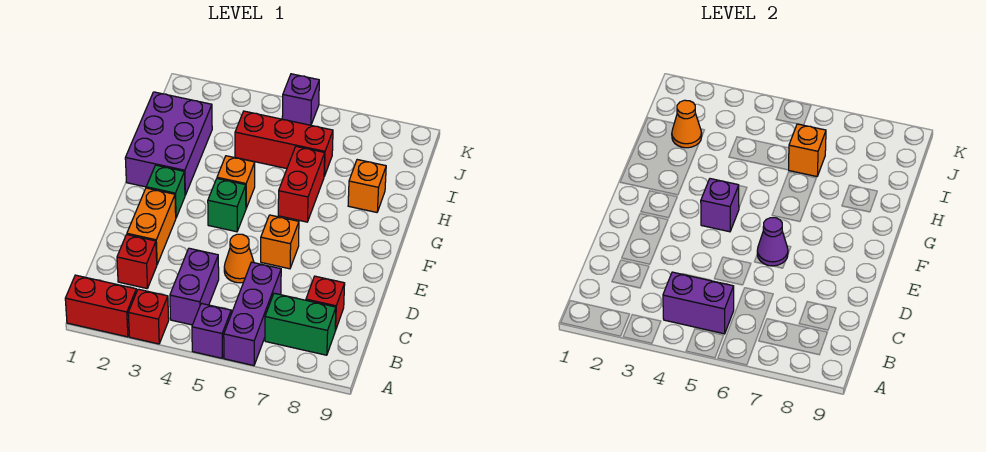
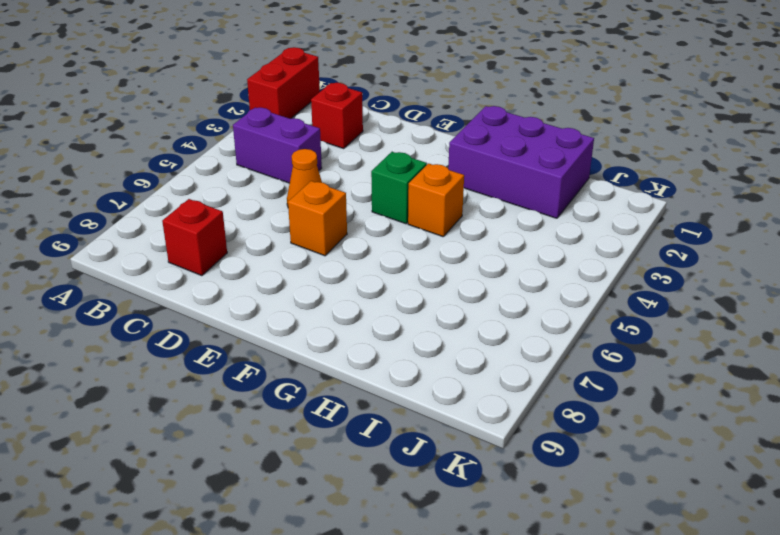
none -> red 1x1 brick [128,289,169,344]
none -> purple 1x1 brick [192,303,231,358]
none -> purple 1x3 brick [224,262,281,366]

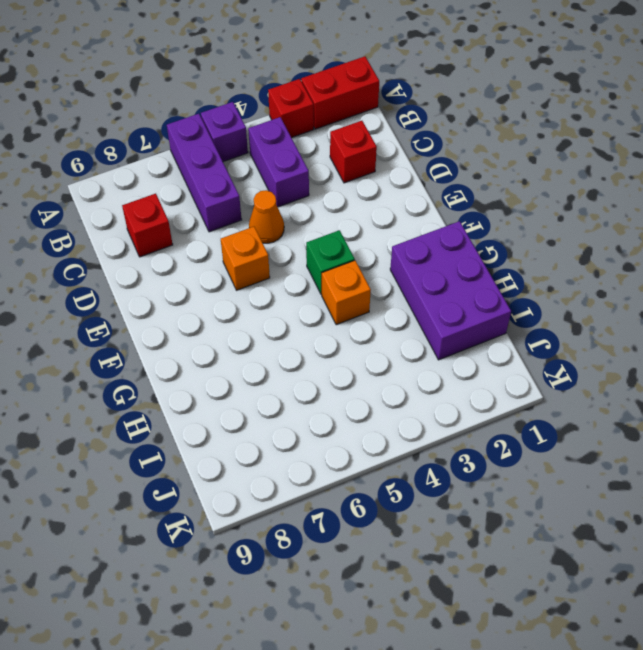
none -> green 1x2 brick [265,293,336,355]
none -> orange 1x2 brick [127,188,176,264]
none -> green 1x1 brick [146,165,185,218]

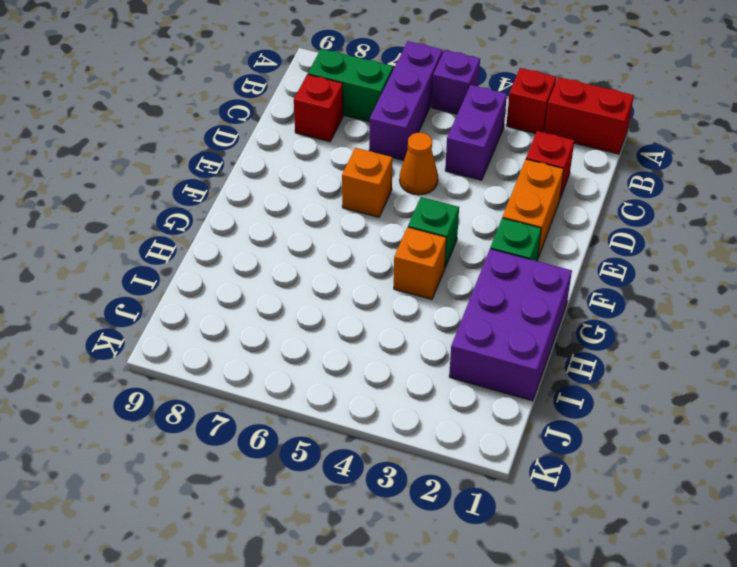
none -> red 1x2 brick [278,146,325,222]
none -> orange 1x1 brick [348,160,386,212]
none -> red 1x3 brick [235,111,333,176]

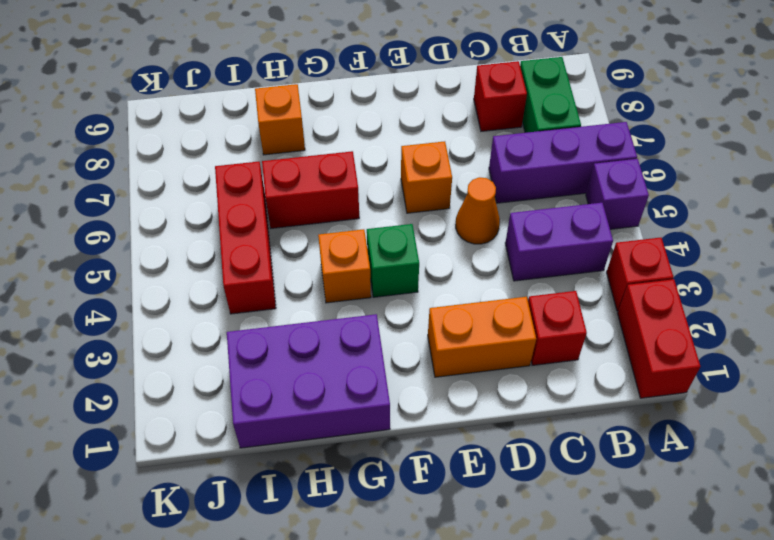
none -> green 1x1 brick [146,165,185,218]
none -> purple 1x1 brick [282,74,319,125]
none -> purple 1x2 brick [663,272,734,334]

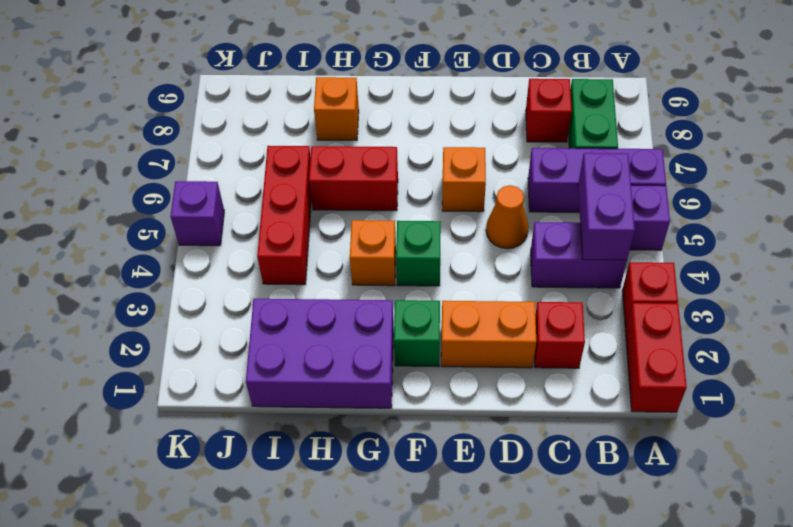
none -> purple 1x1 cone [757,218,788,266]
none -> purple 1x1 brick [701,179,739,232]
none -> orange 1x1 cone [672,100,702,148]

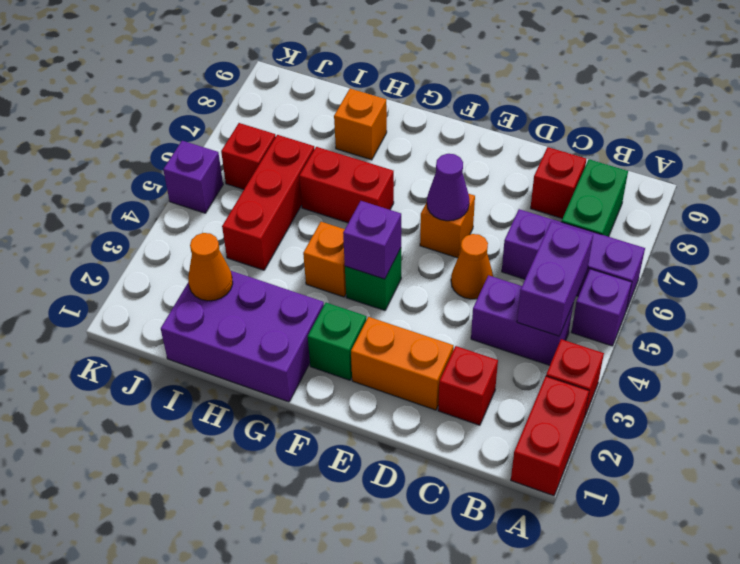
red 1x1 brick [221,123,276,189] -> none
none -> orange 1x1 brick [789,124,826,177]

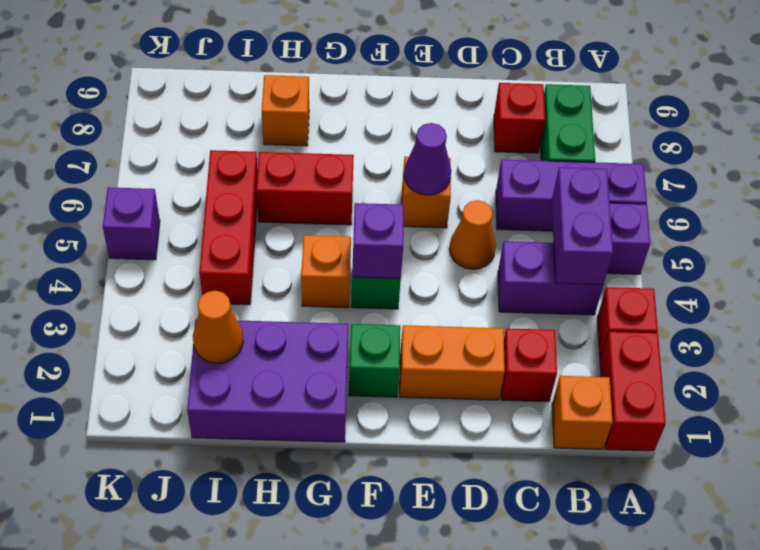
orange 1x1 brick [552,376,613,449] -> orange 1x1 brick moved to [789,124,826,177]

